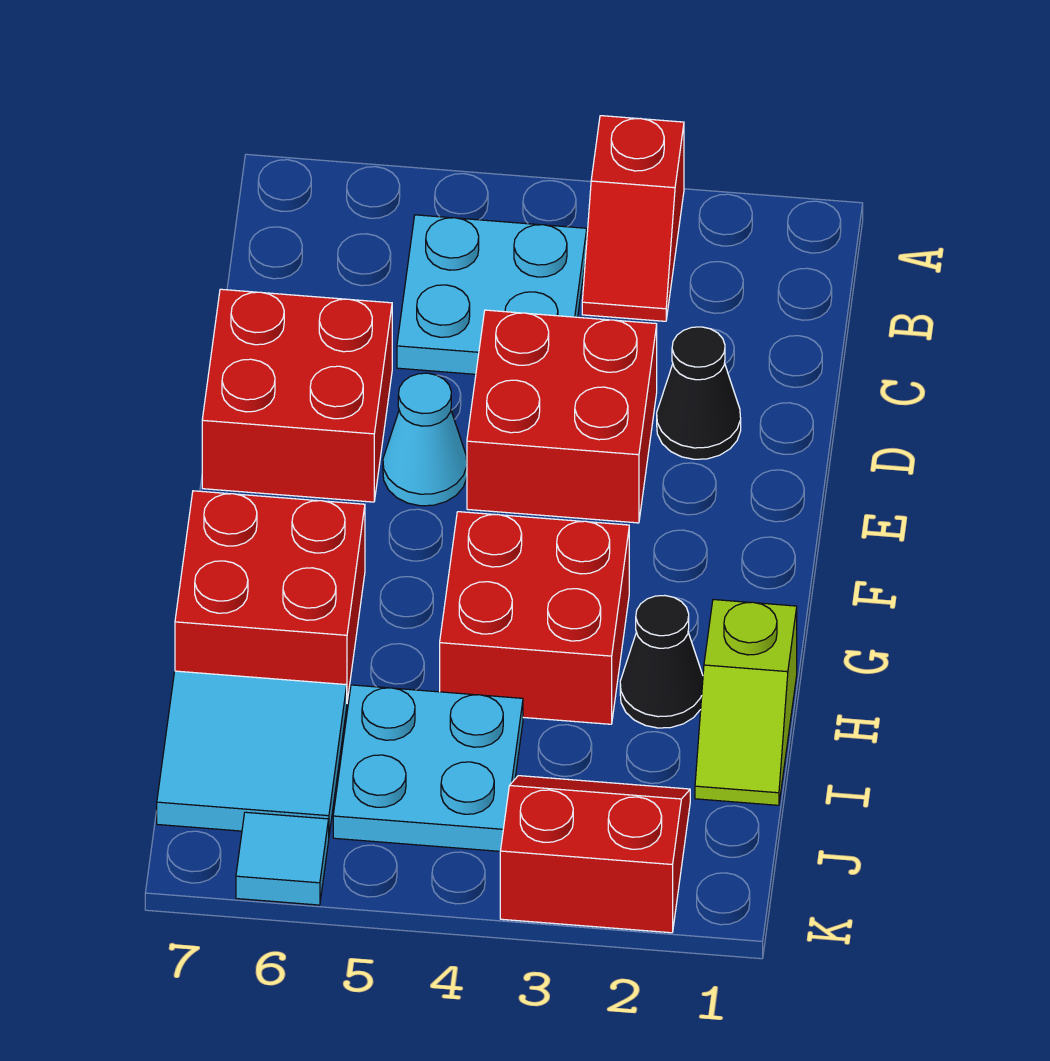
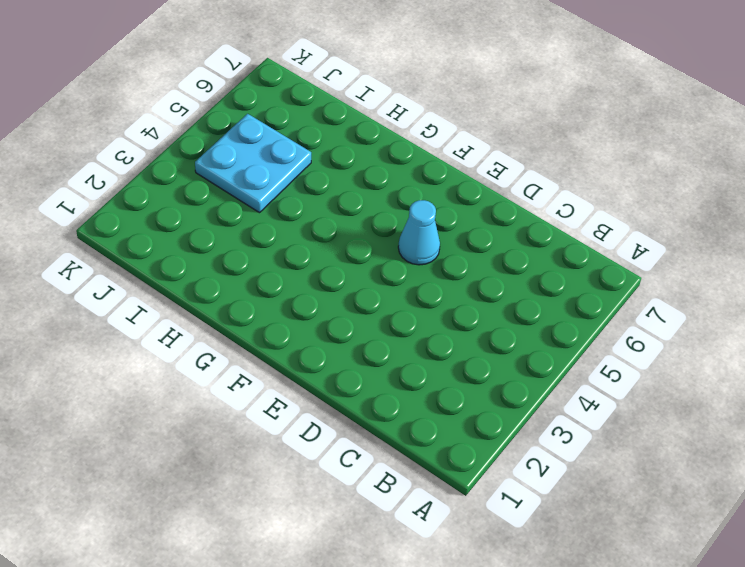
none -> red 1x2 slope [582,116,684,321]
none -> cyan 2x2 plate [397,215,587,374]
none -> black 1x1 cone [657,327,741,459]

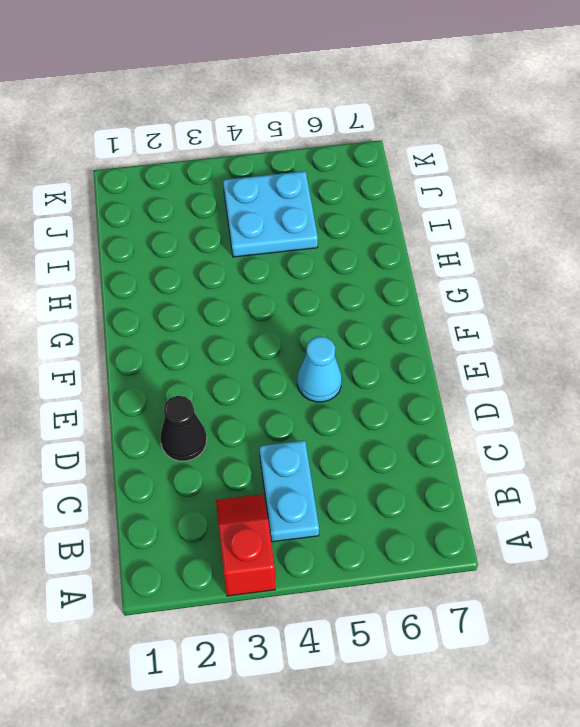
cyan 1x2 plate [259,441,319,542] -> cyan 2x2 plate [397,215,587,374]
none -> red 2x2 brick [467,310,657,523]
none -> red 2x2 brick [202,289,392,502]
none -> red 2x2 brick [440,512,629,724]

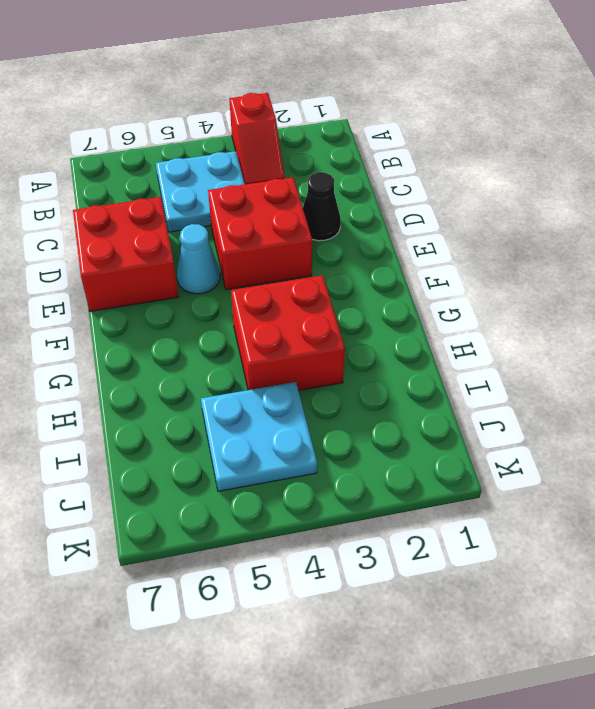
none -> red 2x2 brick [175,491,365,701]
none -> lime 1x2 slope [695,600,797,805]
none -> black 1x1 cone [620,596,703,728]

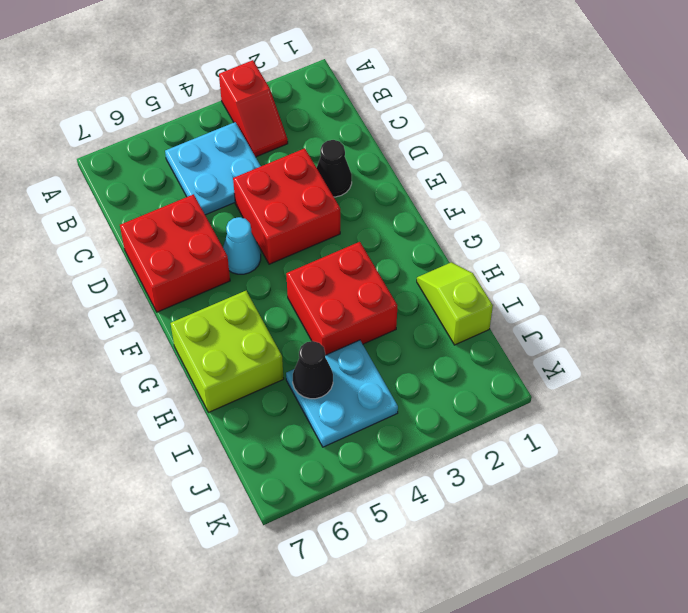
lime 2x2 brick [171,291,284,412] -> red 2x2 brick [175,491,365,701]
lime 1x2 slope [417,262,493,345] -> lime 1x2 slope turned to [695,600,797,805]
black 1x1 cone [293,341,333,399] -> black 1x1 cone moved to [620,596,703,728]
none -> cyan 2x2 tile [157,671,347,834]
none -> red 2x2 slope [500,776,690,933]
none -> cyan 1x1 tile [236,812,329,905]

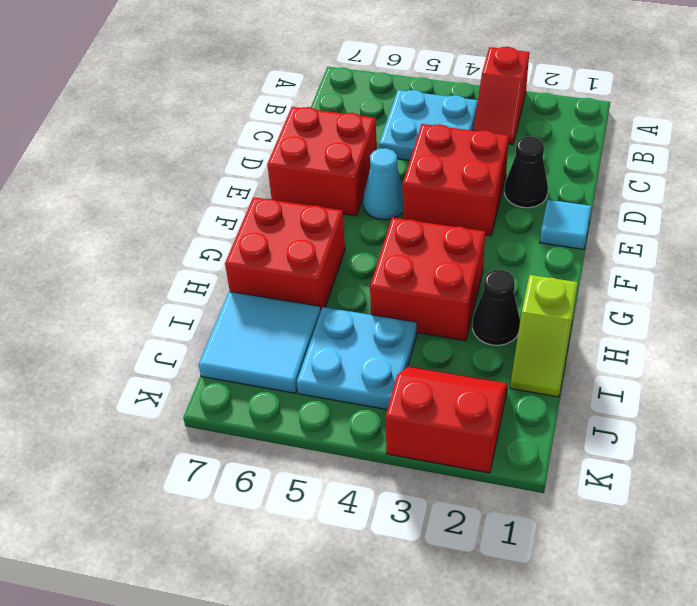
cyan 1x1 tile [540,200,591,249] -> cyan 1x1 tile moved to [236,812,329,905]

